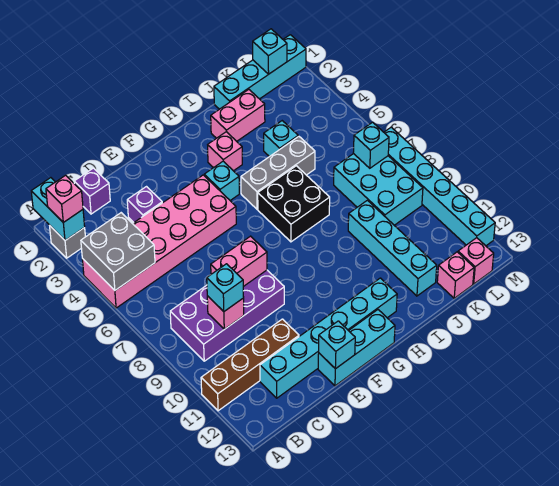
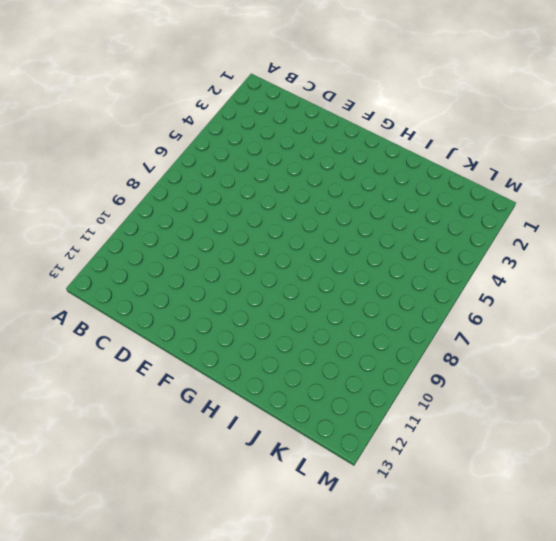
none -> grey 1x1 brick [50,226,85,258]
none -> pink 2x6 brick [82,175,236,308]
none -> brown 1x4 brick [201,319,299,411]

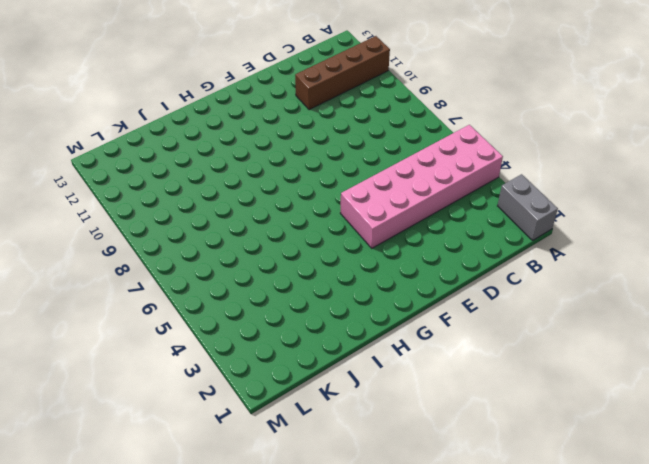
grey 1x2 brick [498,174,558,240] -> grey 1x1 brick [50,226,85,258]
none -> purple 2x4 brick [170,270,284,361]
none -> purple 1x1 brick [74,168,110,214]
none -> cyan 1x6 brick [260,278,397,398]

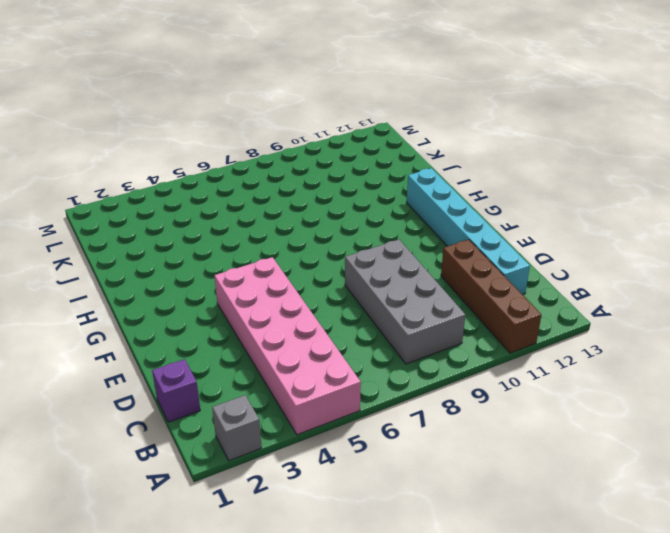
grey 2x4 brick [345,240,465,364] -> purple 2x4 brick [170,270,284,361]
none -> purple 1x1 brick [127,187,162,222]
none -> cyan 1x3 brick [318,310,395,386]
none -> cyan 1x1 brick [204,161,239,200]

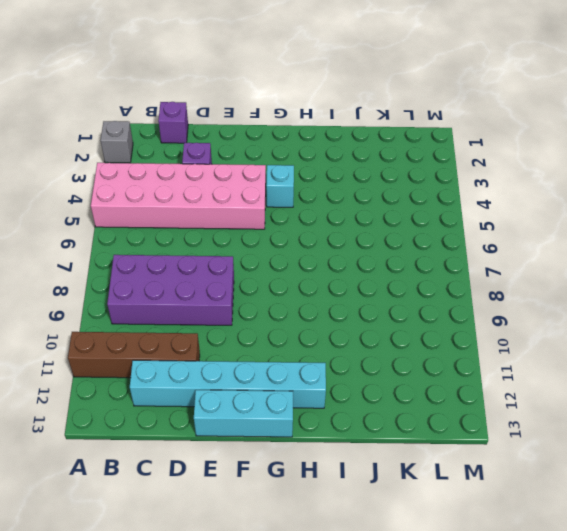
none -> pink 1x1 brick [208,132,242,171]
none -> grey 1x3 brick [241,136,315,209]
none -> black 2x2 brick [258,166,330,242]

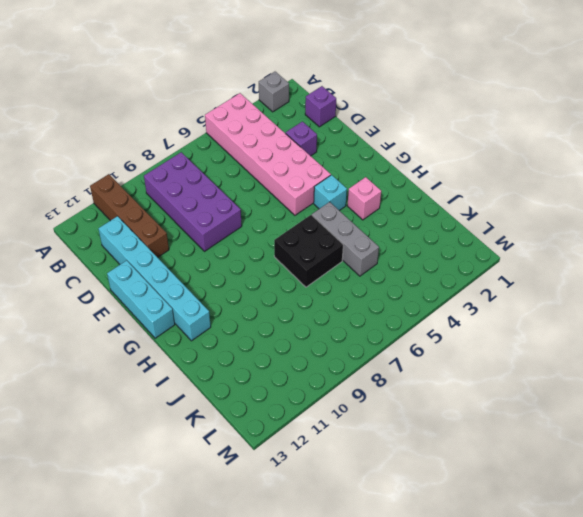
none -> pink 1x2 brick [211,90,265,141]
none -> cyan 1x4 brick [214,35,306,109]
none -> cyan 1x1 brick [264,121,298,157]

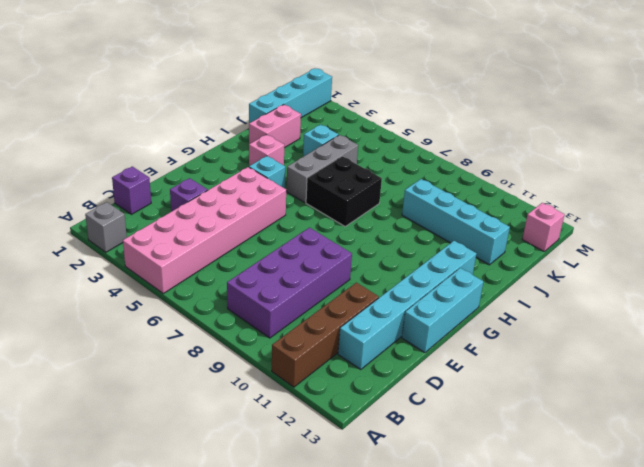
none -> cyan 2x3 brick [334,154,423,225]
none -> pink 1x1 brick [437,252,474,298]
none -> cyan 1x6 brick [384,127,495,246]

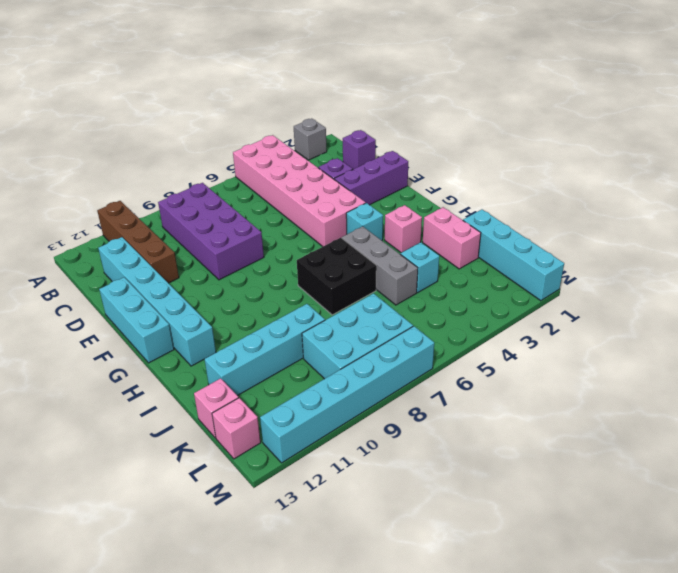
purple 1x3 brick [334,151,408,205] -> none
none -> cyan 1x2 brick [31,178,85,240]
none -> grey 2x2 brick [81,213,155,290]
none -> pink 1x1 brick [207,296,244,329]

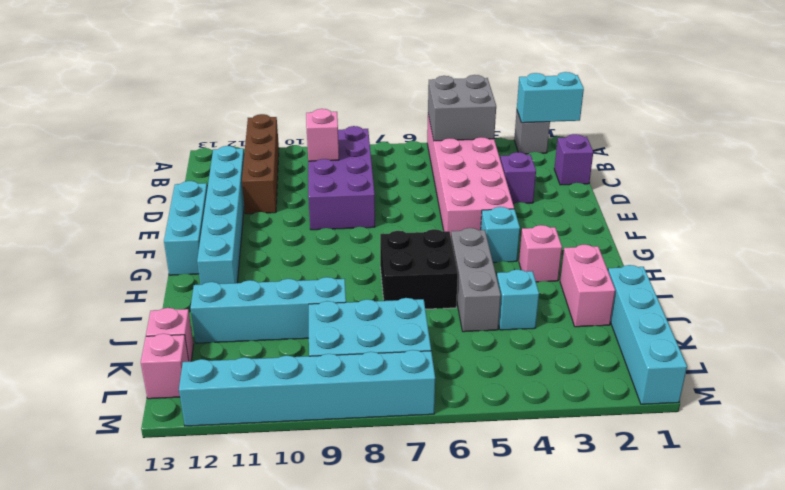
none -> pink 1x2 brick [211,236,267,287]
none -> cyan 1x1 brick [319,321,355,369]
none -> cyan 1x1 brick [253,29,287,74]

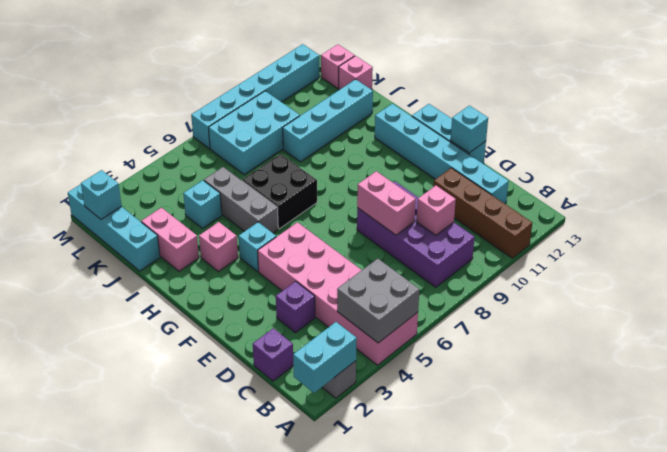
none -> cyan 1x1 brick [353,122,389,168]
none -> pink 1x1 brick [46,175,83,223]
none -> cyan 1x1 brick [207,264,244,311]

